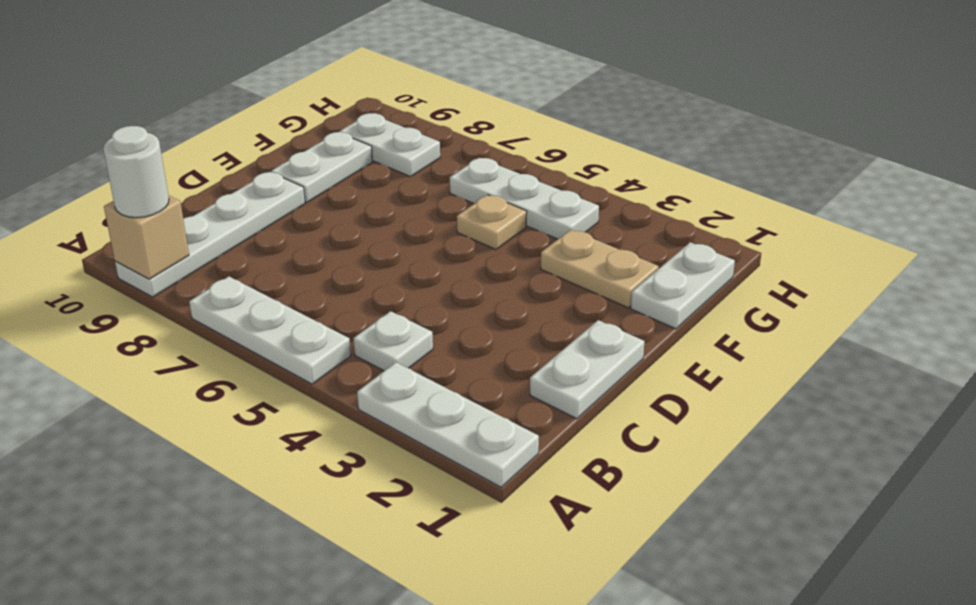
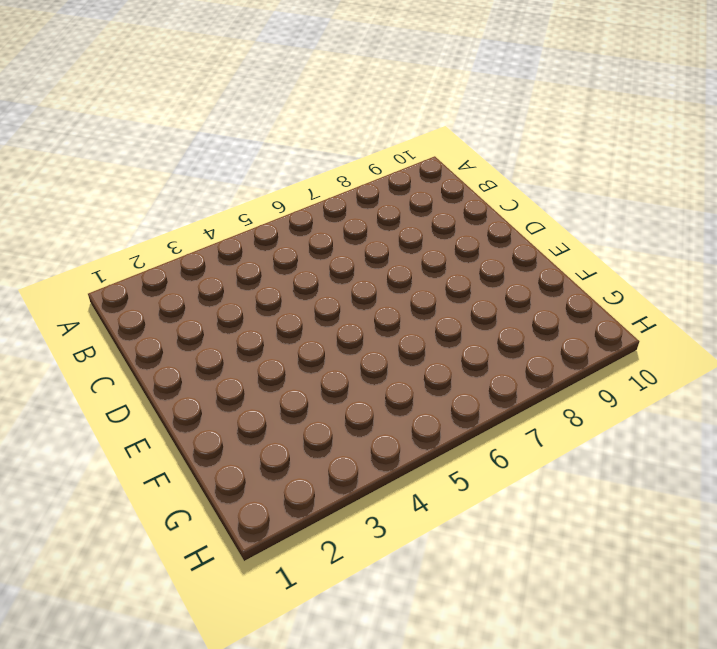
none -> white 1x3 plate [357,362,539,487]
none -> white 1x3 plate [189,276,351,384]
none -> white 1x4 plate [115,172,305,297]

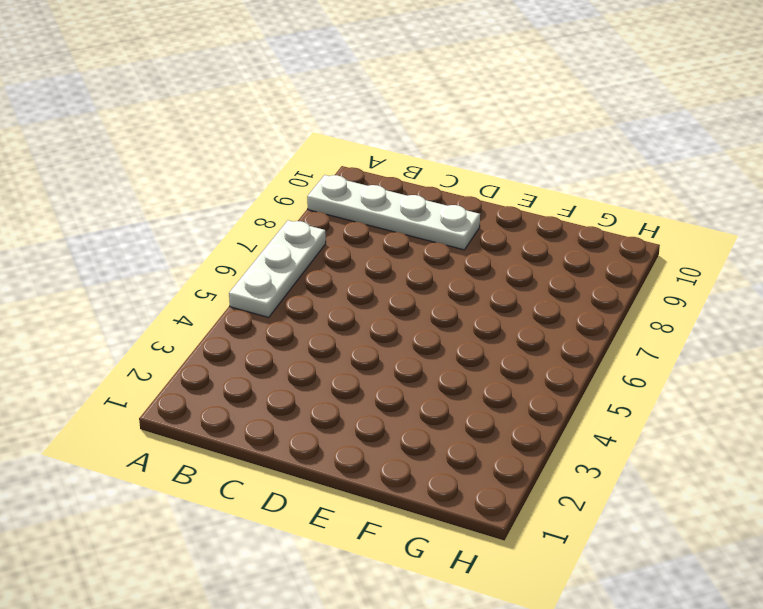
none -> white 1x3 plate [357,362,539,487]
none -> white 1x1 plate [353,311,433,371]
none -> white 1x2 plate [530,320,645,419]

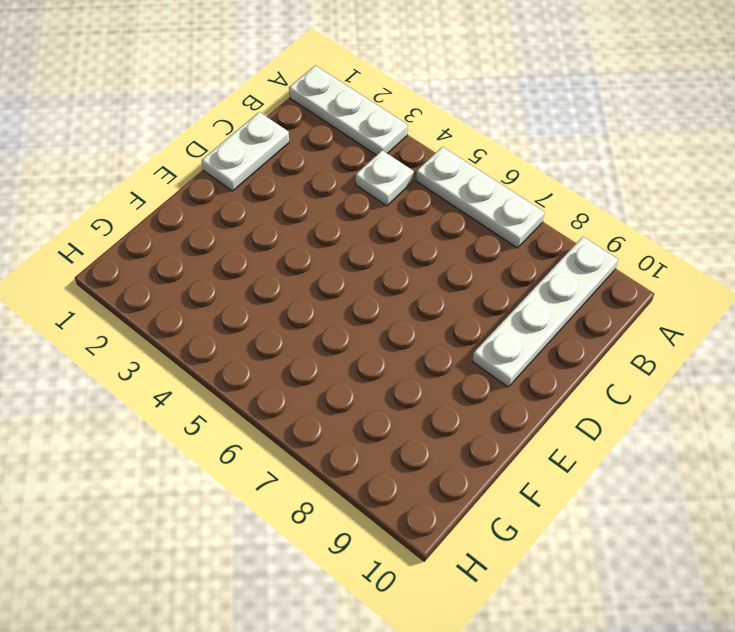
none -> white 1x2 plate [271,132,373,202]
none -> white 1x2 plate [631,242,735,329]
none -> tan 1x2 plate [541,230,659,308]

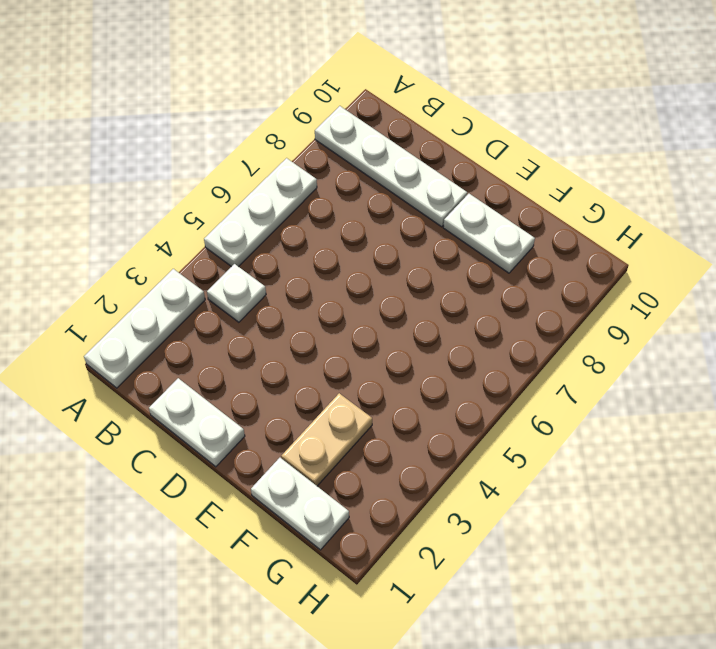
none -> tan 1x1 plate [457,195,527,250]
none -> white 1x3 plate [450,158,599,239]
none -> white 1x2 plate [339,113,440,177]

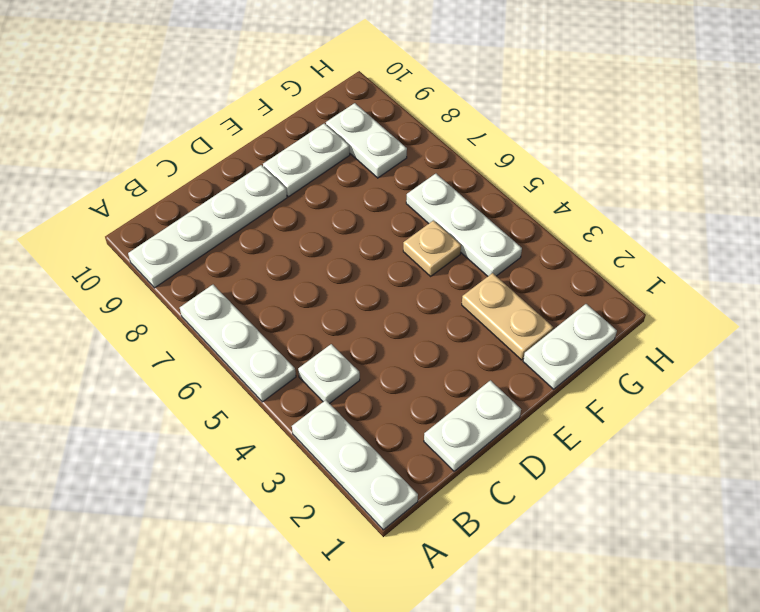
none -> tan 1x1 brick [104,195,189,279]
none -> white 1x1 round brick [103,126,169,218]

